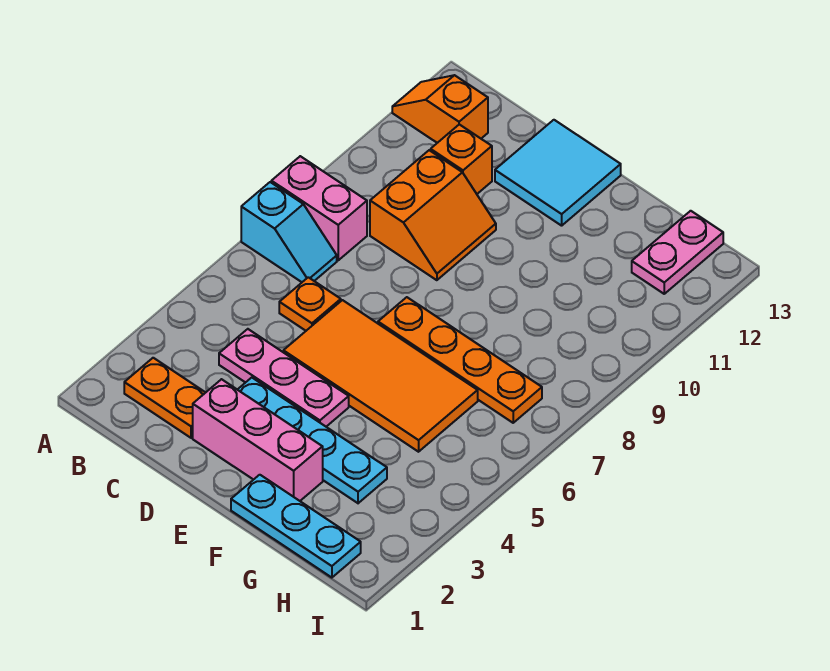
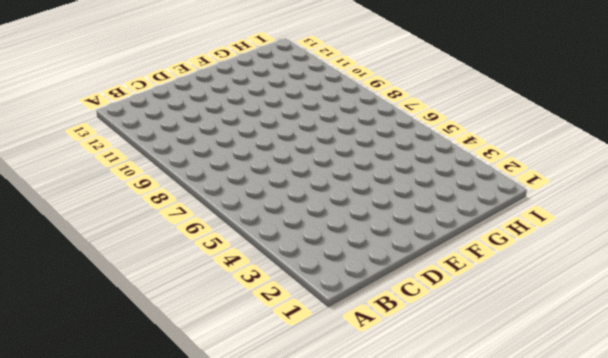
none -> cyan 1x2 slope [241,182,337,282]
none -> pink 1x2 brick [271,156,367,260]
none -> orange 1x2 slope [392,75,488,143]

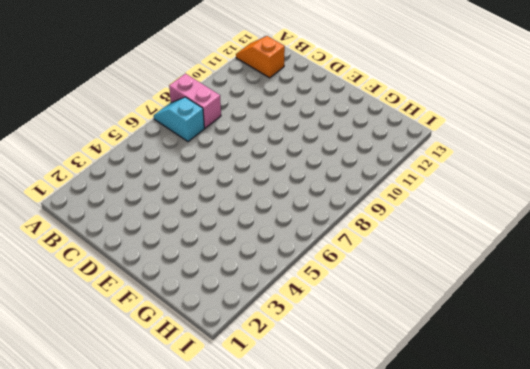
cyan 1x2 slope [154,97,204,142] -> cyan 1x2 slope turned to [241,182,337,282]
none -> orange 1x2 plate [124,358,205,438]
none -> pink 1x3 plate [219,329,349,427]
none -> orange 1x1 plate [279,277,341,331]

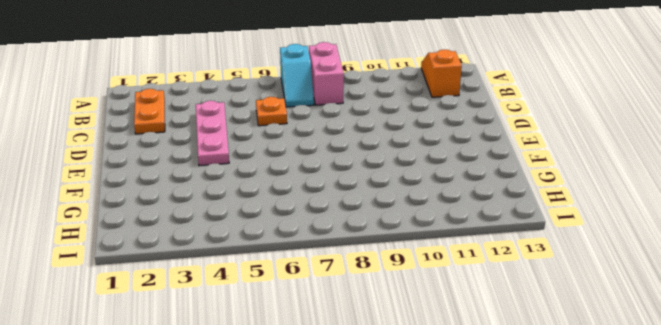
none -> orange 2x2 slope [370,150,496,280]
none -> orange 1x1 brick [431,124,492,194]
none -> pink 1x3 brick [193,379,323,501]

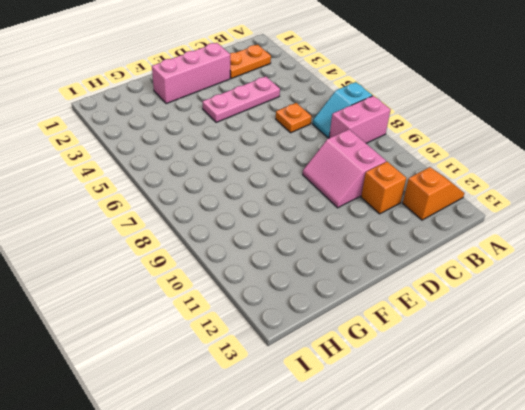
pink 2x2 slope [303,129,386,208] -> orange 2x2 slope [370,150,496,280]
none -> cyan 1x4 plate [238,378,387,503]
none -> orange 2x4 tile [283,300,478,452]
none -> cyan 2x2 tile [495,120,621,226]

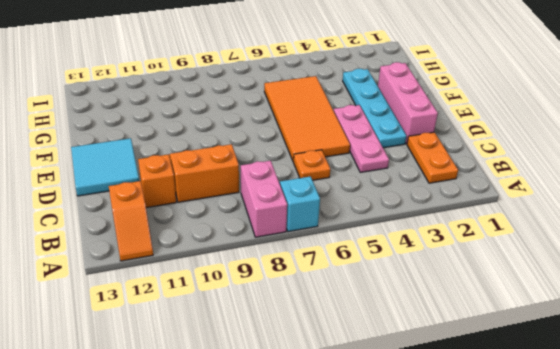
none -> orange 1x4 plate [378,297,542,423]
none -> cyan 1x3 plate [231,475,361,578]
none -> pink 1x2 plate [632,211,723,294]

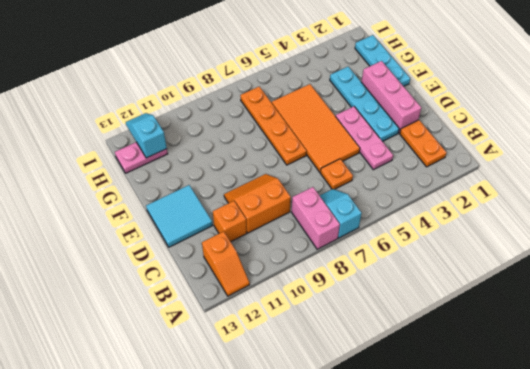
cyan 1x2 slope [126,113,167,158] -> none

